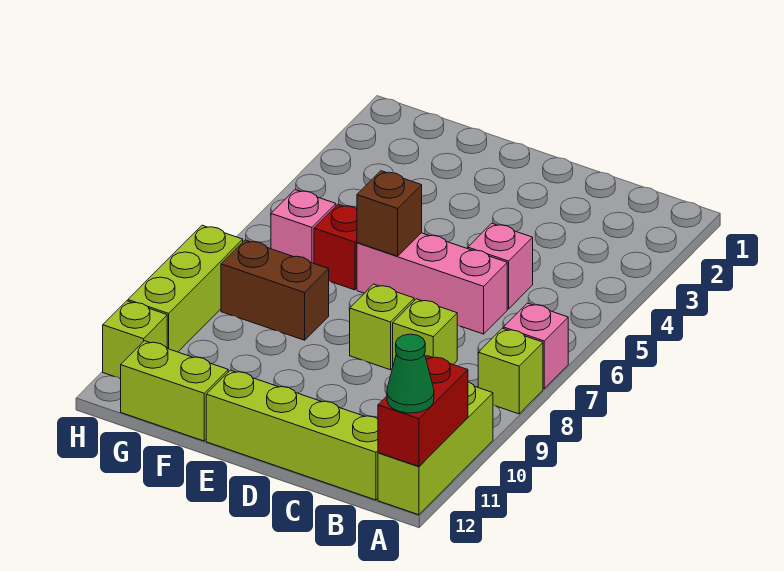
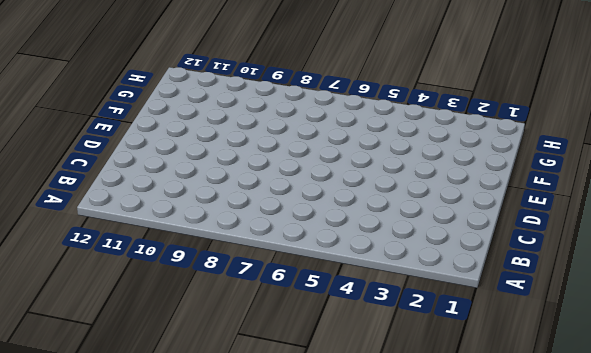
none -> pink 1x1 brick [503,303,568,389]
none -> lime 1x1 brick [478,328,543,414]
none -> lime 1x3 brick [378,382,493,515]

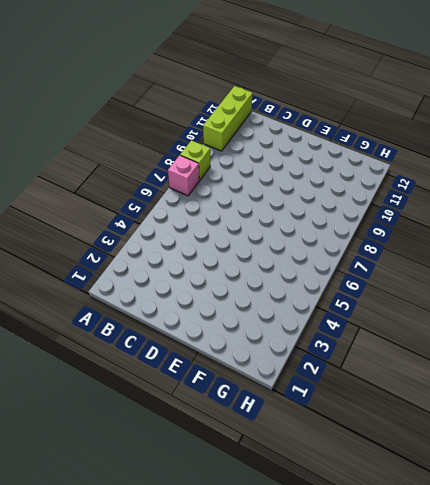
none -> lime 1x4 brick [206,370,378,500]
none -> pink 1x1 brick [468,223,533,309]
none -> pink 1x3 brick [357,233,507,334]

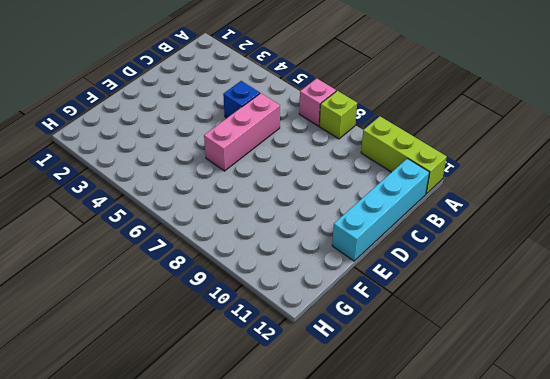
cyan 1x4 brick [332,159,430,261] -> lime 1x4 brick [206,370,378,500]
blue 1x1 brick [223,81,260,118] -> pink 1x1 brick [468,223,533,309]
none -> lime 1x1 brick [393,299,457,365]
none -> lime 1x1 brick [350,284,414,370]
none -> red 1x1 brick [314,204,357,290]

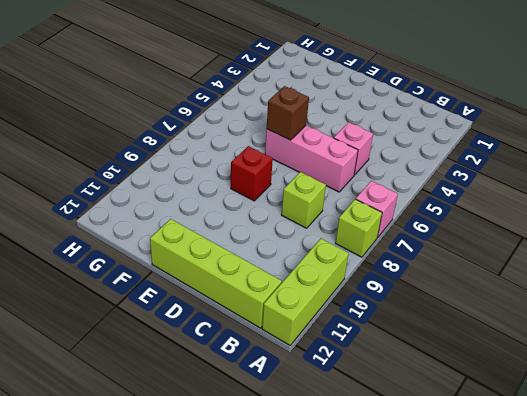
red 1x1 brick [231,146,273,201] -> red 1x1 brick moved to [314,204,357,290]
none -> lime 1x1 brick [350,284,414,370]
none -> brown 1x2 brick [221,240,329,340]
none -> lime 1x2 brick [121,341,228,441]

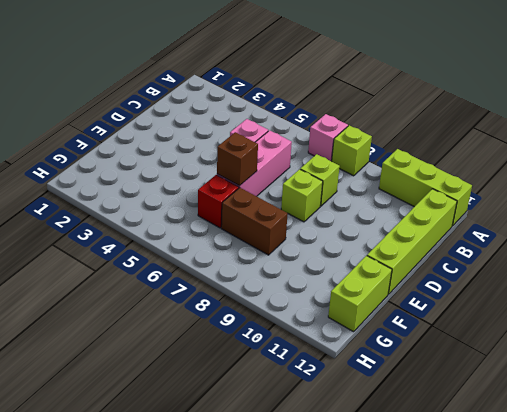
brown 1x2 brick [221,188,288,255] -> brown 1x2 brick turned to [221,240,329,340]
none -> pink 1x1 brick [271,190,336,263]
none -> lime 1x3 brick [128,225,243,352]
none -> lime 1x1 brick [103,301,167,379]

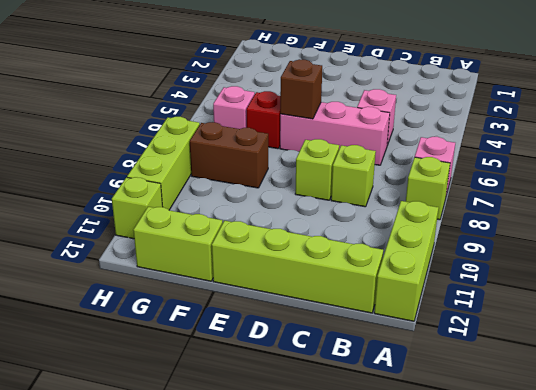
none -> red 1x2 brick [378,356,468,466]
none -> green 1x1 cone [387,334,434,413]

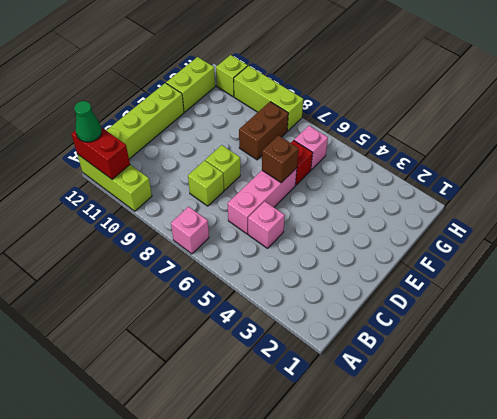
none -> lime 1x1 brick [478,328,543,414]

